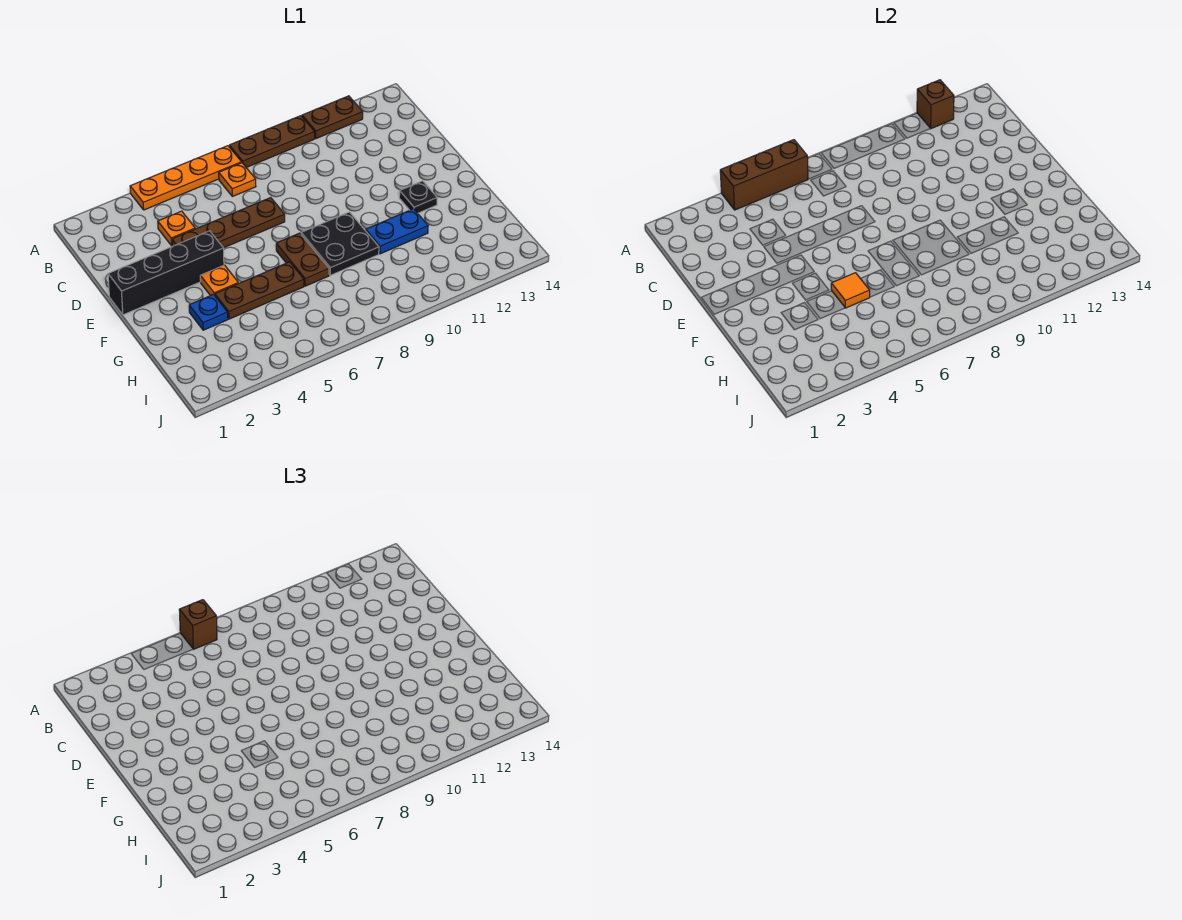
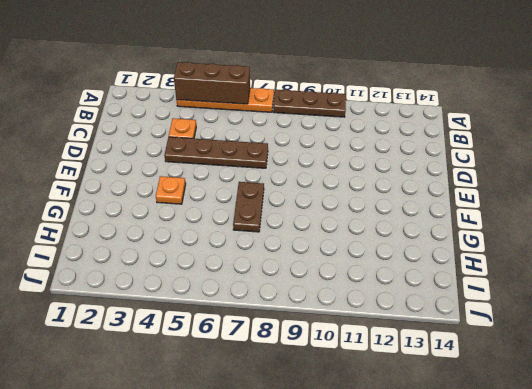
none -> brown 1x2 plate [302,96,363,139]
none -> orange 1x1 plate [219,163,256,196]
none -> black 1x4 brick [108,231,224,315]

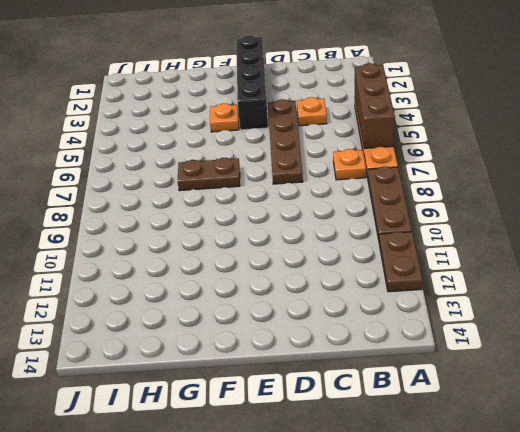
none -> black 2x2 plate [301,212,379,275]
none -> black 1x1 plate [399,181,437,213]
none -> blue 1x1 plate [189,295,228,330]

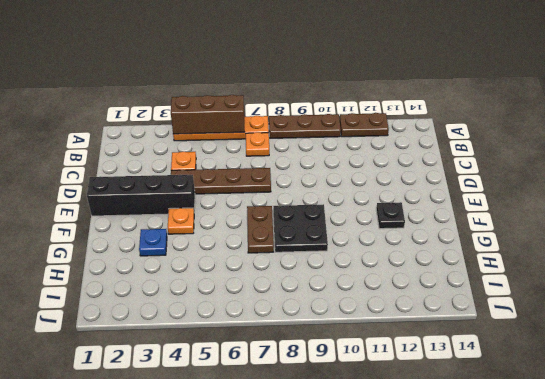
none -> brown 1x3 plate [215,262,304,319]
none -> blue 1x2 plate [366,209,428,254]
none -> brown 1x1 brick [917,80,954,129]

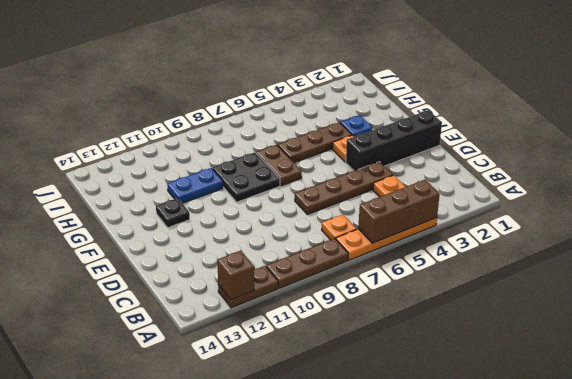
none -> orange 1x1 tile [831,273,870,308]
none -> brown 1x1 brick [179,600,217,649]

